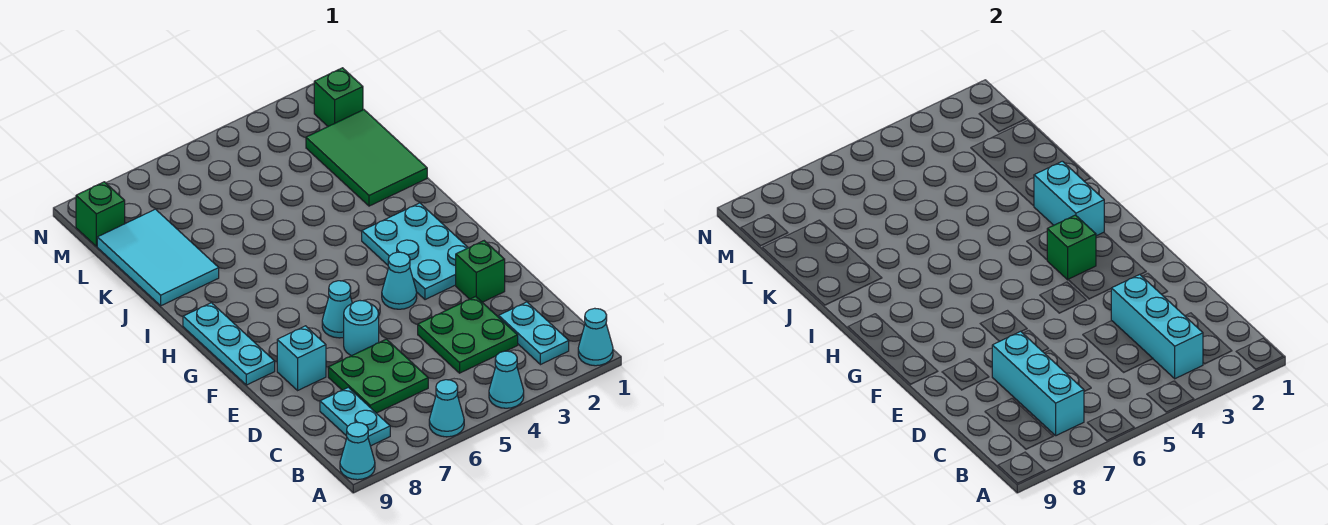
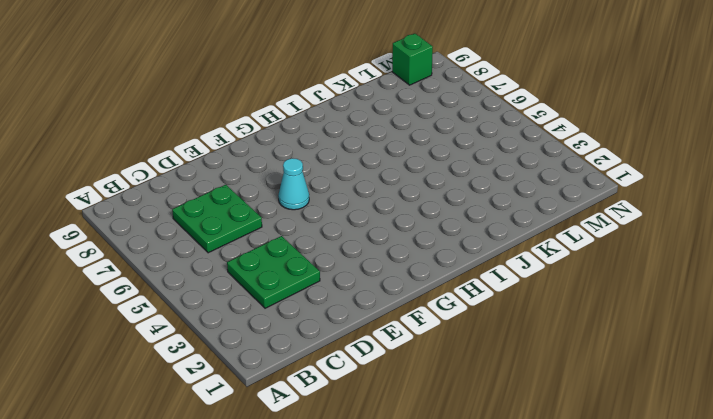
none -> cyan 1x1 cone [578,308,613,366]
none -> cyan 1x1 cone [489,351,524,408]
none -> cyan 1x1 cone [429,380,464,437]

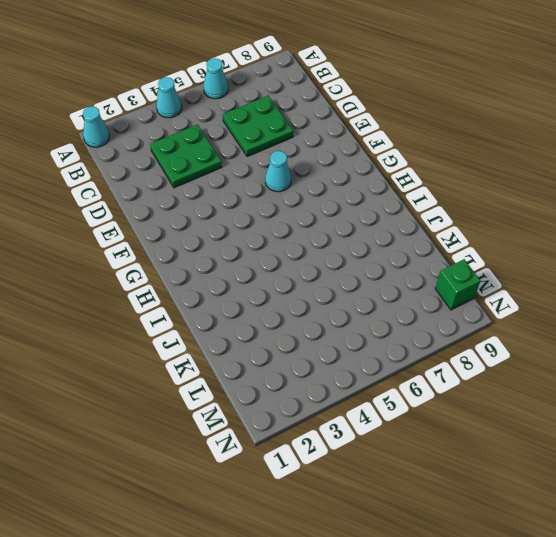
none -> cyan 1x1 cone [340,422,375,480]
none -> cyan 1x2 plate [499,302,569,365]
none -> cyan 1x2 plate [320,387,390,446]

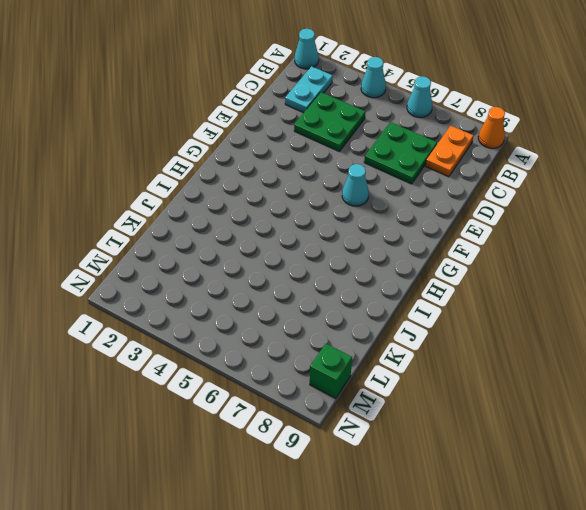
orange 1x1 cone [478,107,505,148] -> cyan 1x1 cone [340,422,375,480]
orange 1x2 plate [426,126,474,177] -> cyan 1x2 plate [320,387,390,446]
none -> green 1x1 brick [456,241,505,302]
none -> cyan 1x1 round brick [344,301,379,356]
none -> cyan 1x1 brick [277,326,326,390]

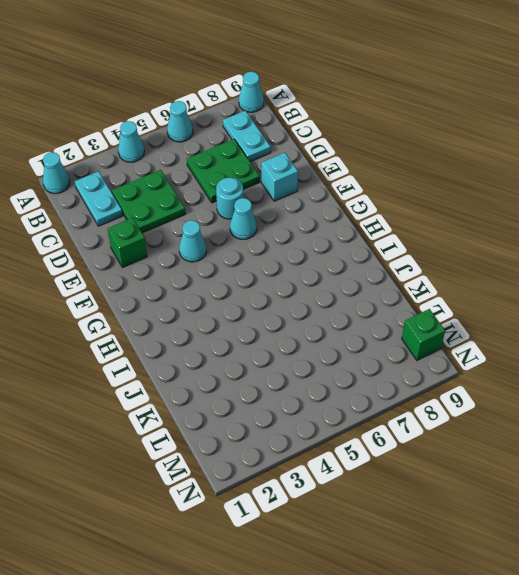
none -> cyan 2x3 plate [362,203,468,300]
none -> cyan 1x3 plate [183,303,275,385]
none -> green 2x3 tile [306,110,427,206]

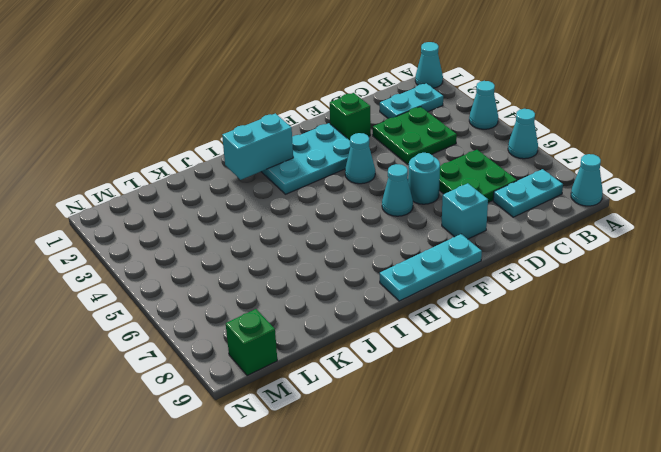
none -> green 2x3 tile [306,110,427,206]
none -> cyan 2x3 tile [97,209,219,306]
none -> green 1x1 brick [314,68,363,126]

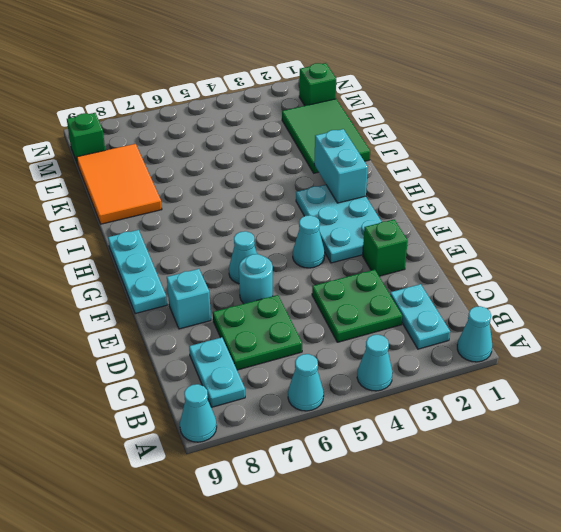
orange 2x3 tile [77,144,162,224] -> cyan 2x3 tile [97,209,219,306]
none -> cyan 1x3 brick [1111,275,1203,379]
none -> cyan 1x3 brick [992,331,1084,436]
none -> green 1x1 brick [1047,215,1096,280]

